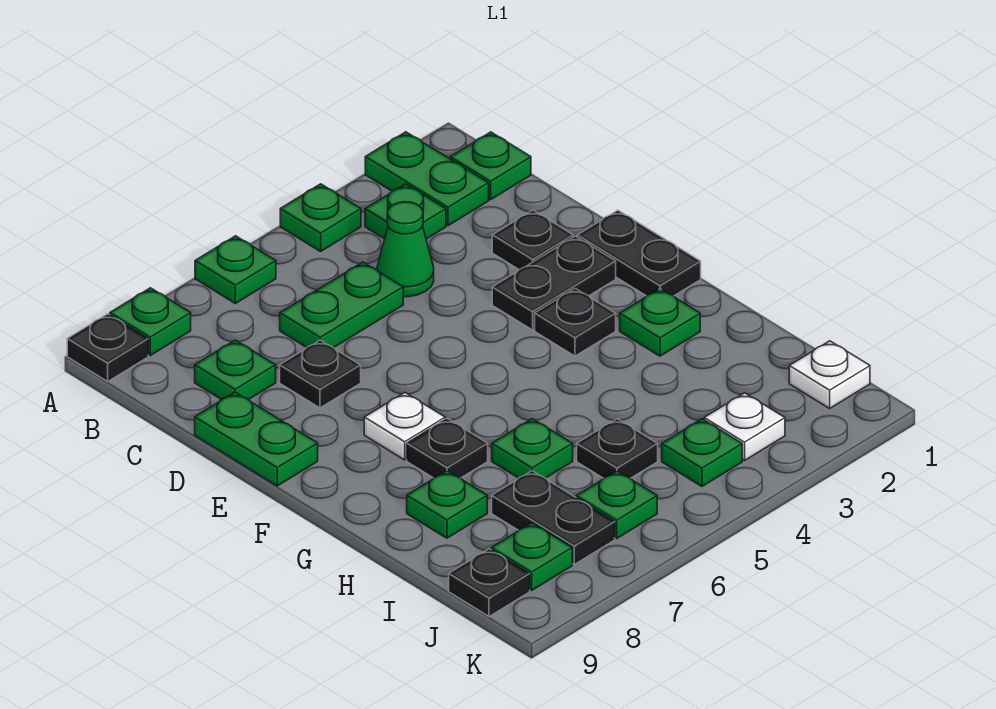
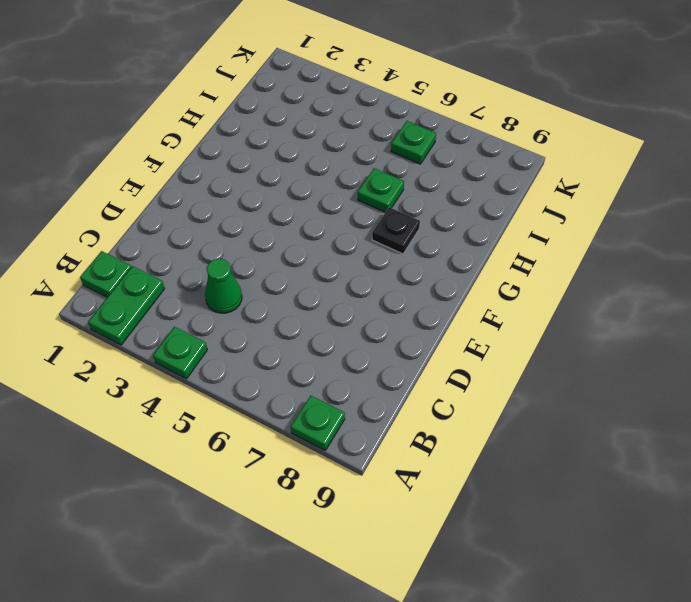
none -> green 1x1 plate [195,236,276,304]
none -> black 1x1 plate [67,314,148,381]
none -> green 1x1 plate [365,184,446,239]

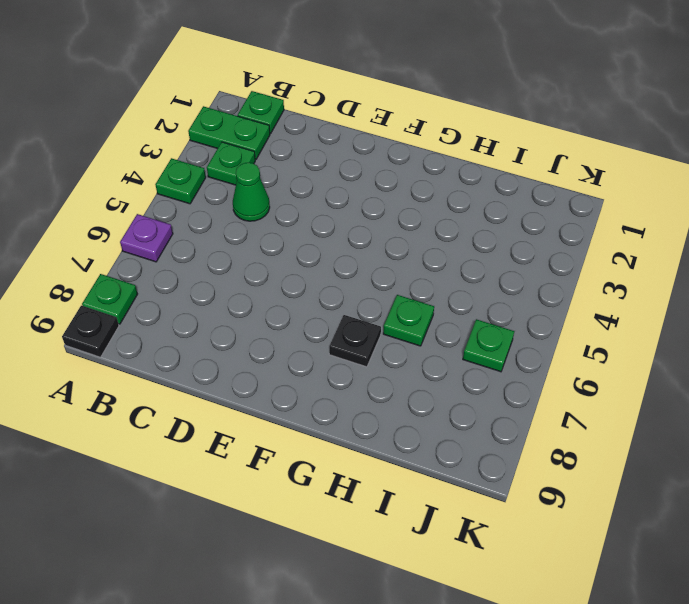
purple 1x1 plate [120,214,173,262] -> green 1x1 plate [195,236,276,304]
none -> green 1x2 plate [280,262,403,348]
none -> green 1x1 plate [195,340,276,400]
none -> black 1x1 plate [492,210,573,270]

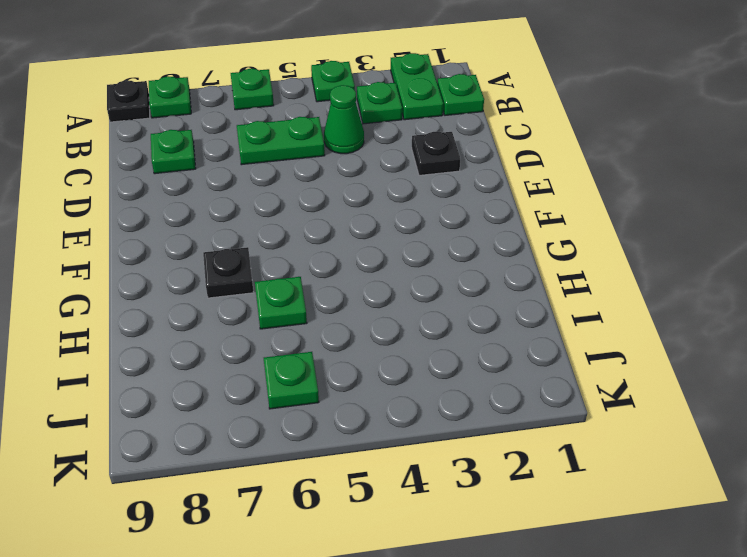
none -> black 1x1 plate [280,340,361,408]
none -> green 1x2 plate [195,392,318,486]
none -> black 1x2 plate [577,210,701,296]

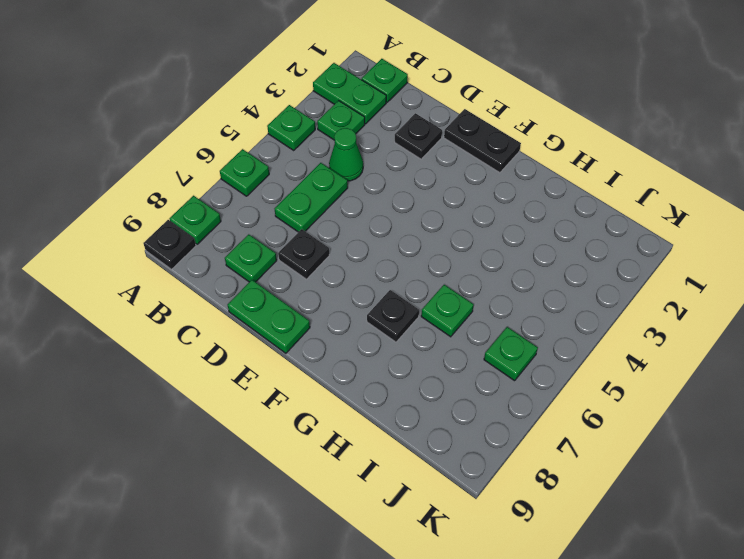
none -> black 1x2 plate [492,236,616,330]
none -> black 1x1 plate [535,289,616,356]
none -> white 1x1 plate [364,393,445,460]

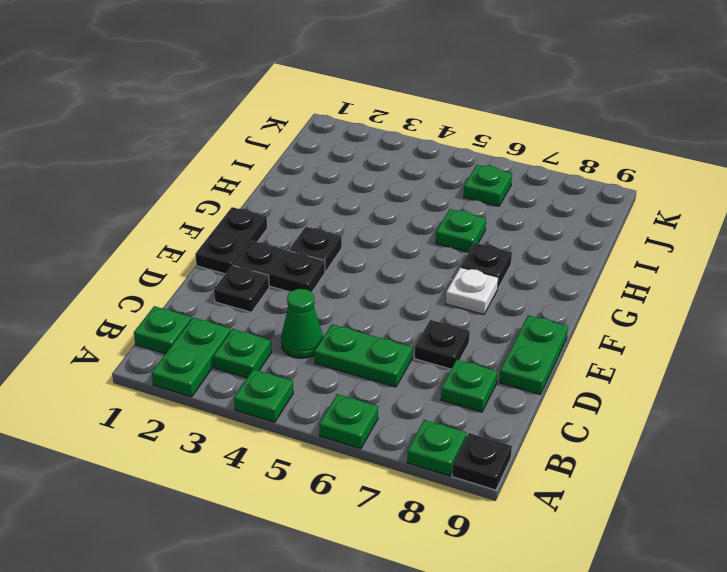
none -> green 1x1 plate [620,289,700,356]
none -> green 1x1 plate [407,471,487,538]
none -> black 1x1 plate [577,419,658,478]

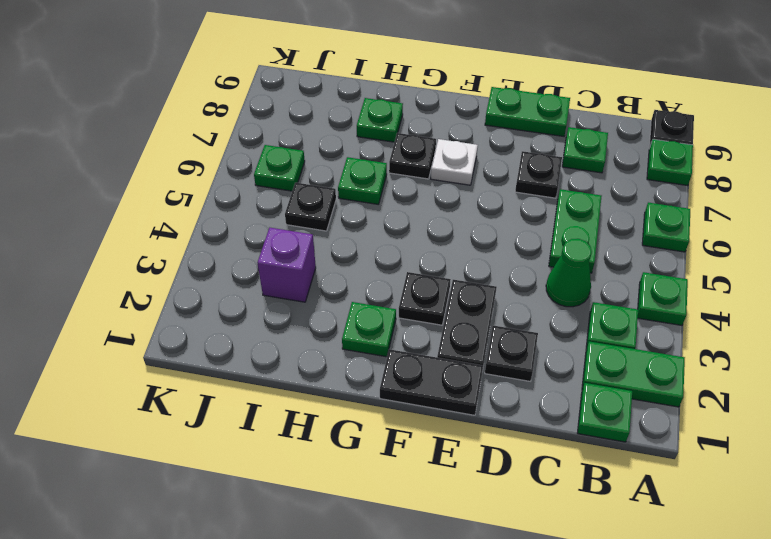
purple 1x1 brick [258,228,316,302] -> none
none -> black 1x2 plate [492,471,615,564]
none -> white 1x1 plate [789,341,870,408]
none -> white 1x1 plate [704,393,785,461]

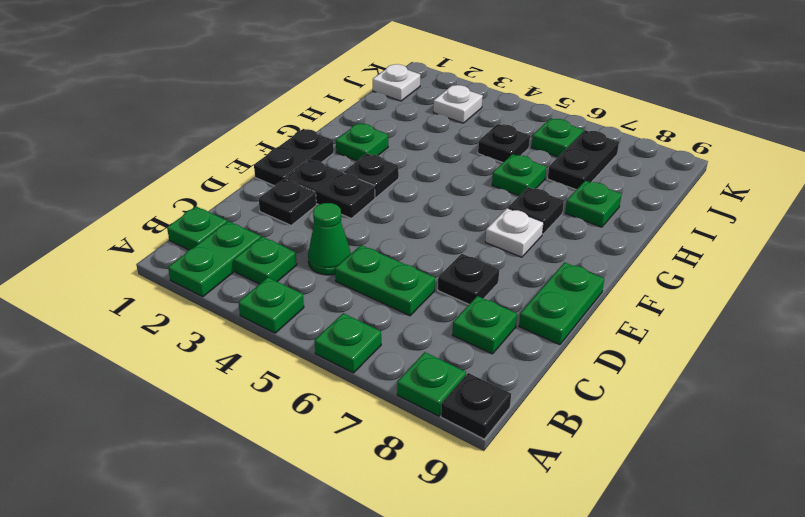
none -> green 1x1 plate [662,419,742,486]
none -> green 1x1 plate [491,523,572,590]
none -> black 1x1 plate [449,549,530,616]

